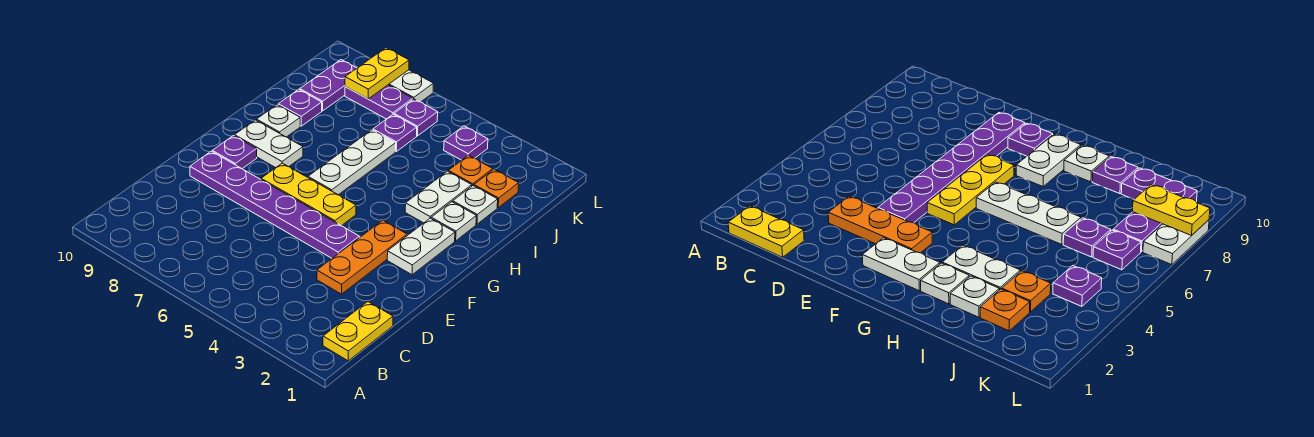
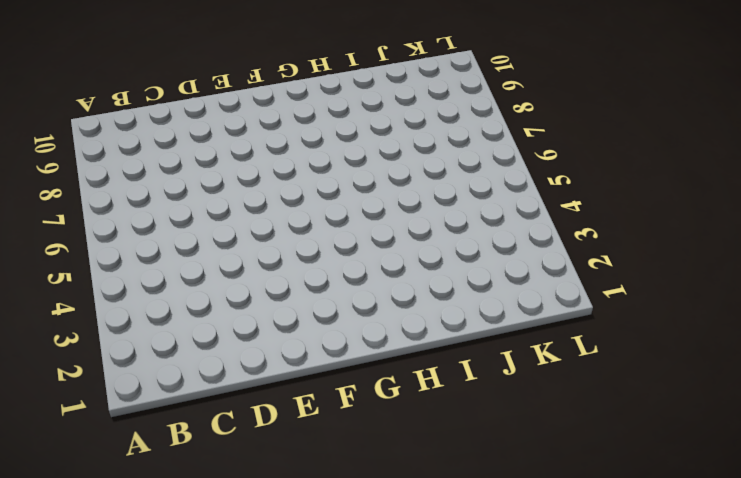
none -> yellow 1x2 plate [323,302,393,361]
none -> orange 1x3 plate [317,220,407,294]
none -> purple 1x6 plate [190,151,359,258]

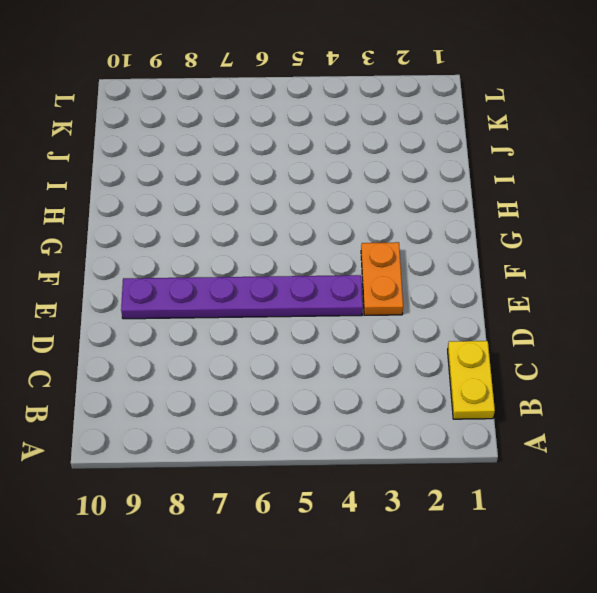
orange 1x2 plate [361,242,403,315] -> orange 1x3 plate [317,220,407,294]
none -> white 1x2 plate [387,218,455,275]
none -> yellow 1x3 plate [261,163,356,226]
none -> purple 1x1 plate [212,136,257,169]

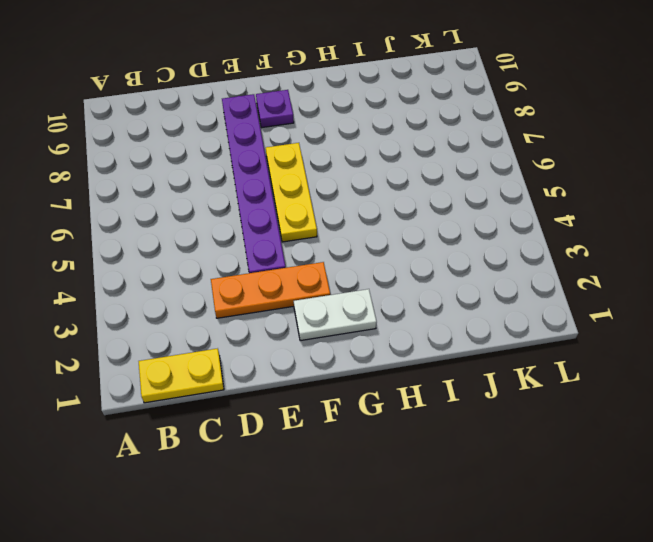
none -> white 1x3 plate [308,130,396,195]
none -> white 1x2 plate [235,120,303,168]
none -> white 1x1 plate [431,202,476,241]

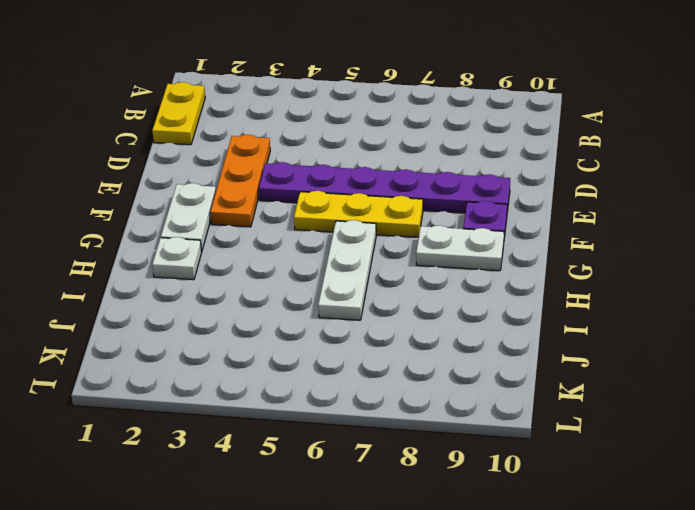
none -> white 1x2 plate [405,171,472,223]
none -> white 1x1 plate [257,105,300,137]
none -> white 1x1 plate [453,186,498,224]

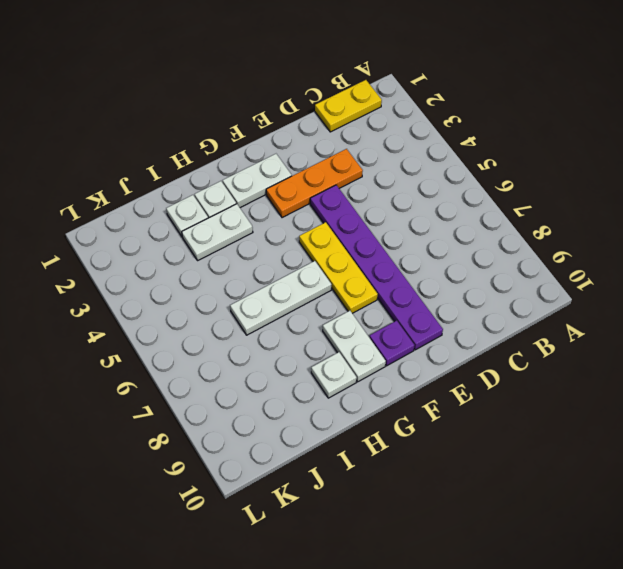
none -> purple 1x1 plate [278,89,322,126]
none -> orange 1x1 plate [474,169,519,208]
none -> orange 1x1 plate [448,155,493,186]

